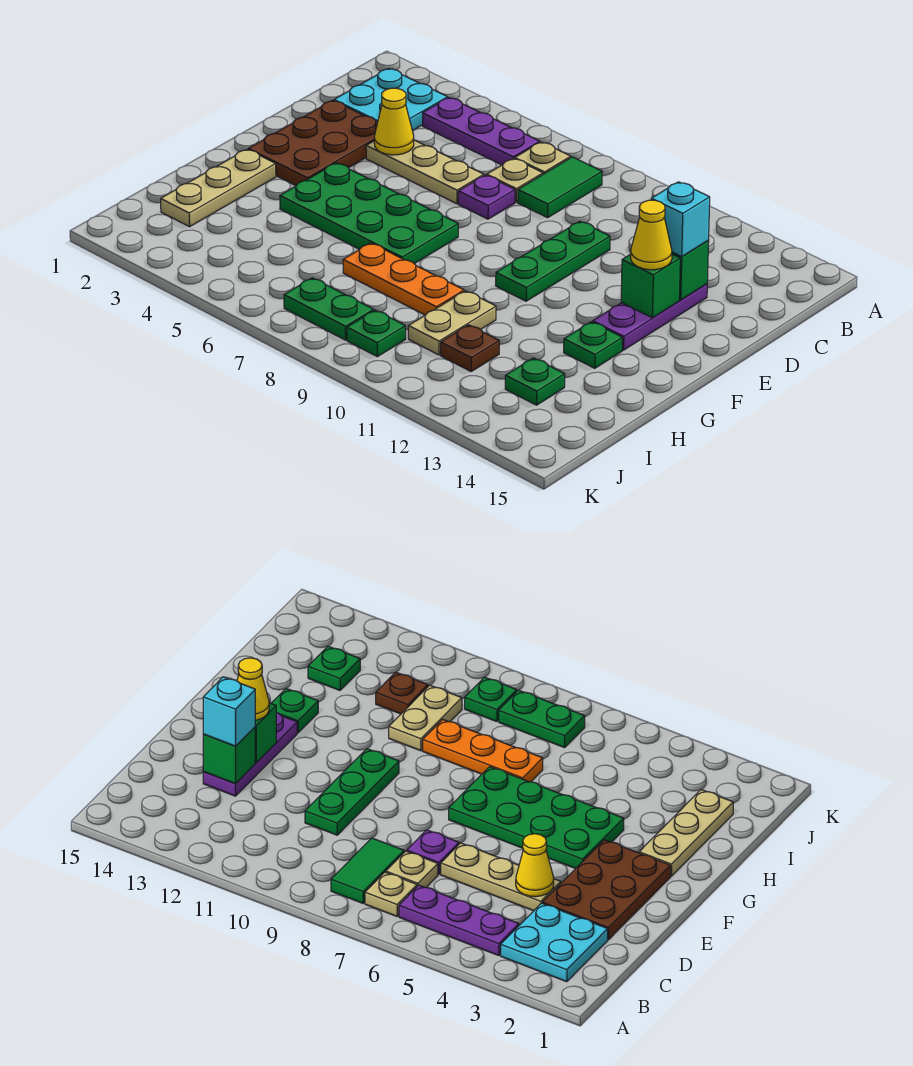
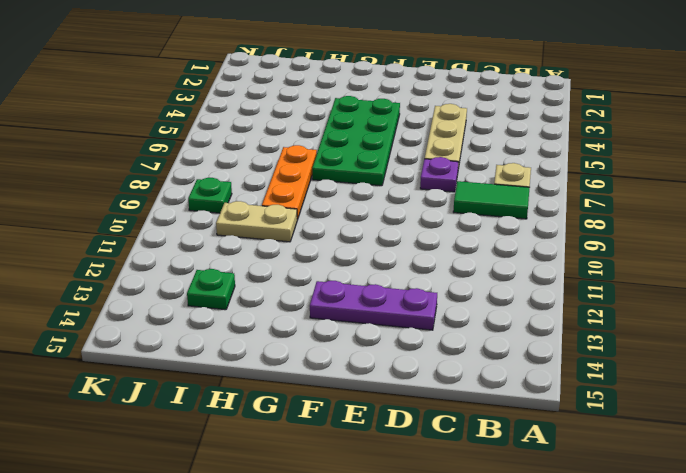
none -> cyan 2x2 plate [334,68,448,131]
none -> purple 1x3 plate [423,98,540,165]
none -> tan 1x1 plate [487,158,543,202]

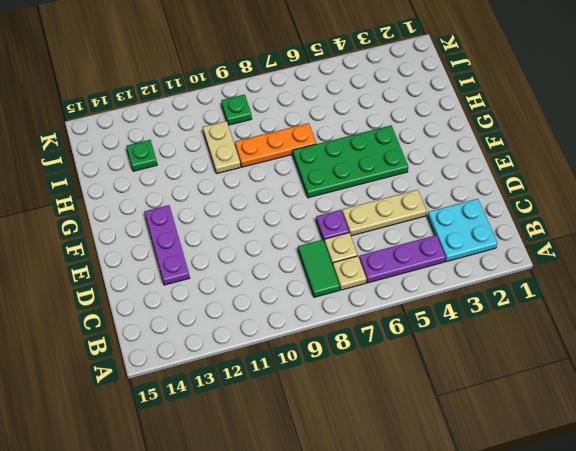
none -> brown 2x3 plate [248,100,378,186]
none -> green 1x3 plate [496,221,610,301]
none -> tan 1x3 plate [161,149,276,227]

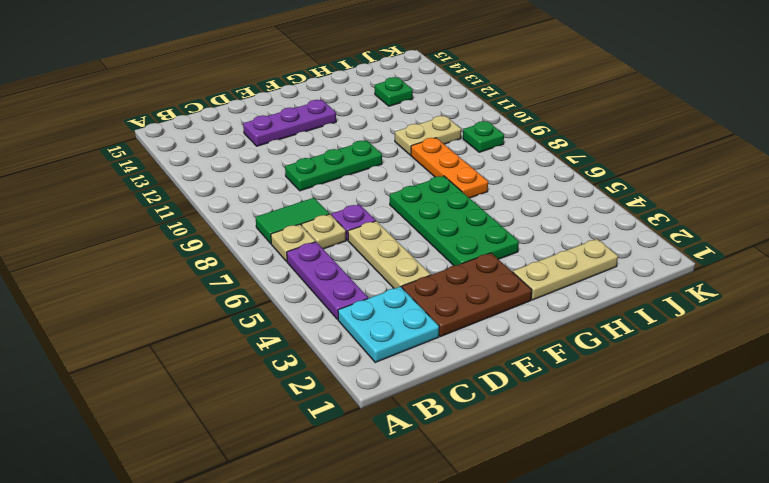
none -> green 1x1 plate [564,322,622,368]
none -> brown 1x1 plate [441,325,499,371]
none -> green 1x2 plate [284,278,374,340]

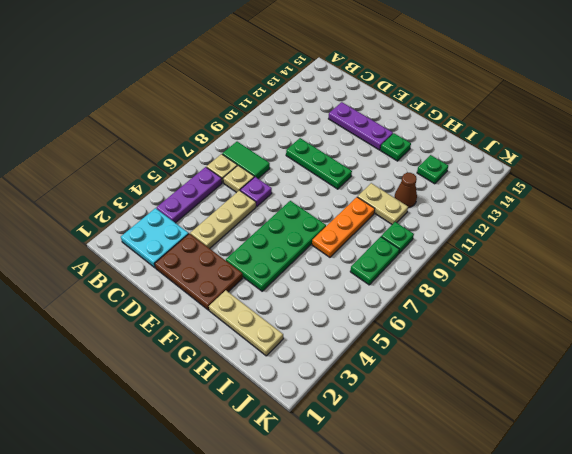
brown 1x1 cone [394,173,417,208] -> brown 1x1 plate [441,325,499,371]
none -> yellow 1x1 cone [374,88,414,155]
none -> green 1x1 brick [672,241,709,300]
none -> green 1x1 brick [621,254,680,318]

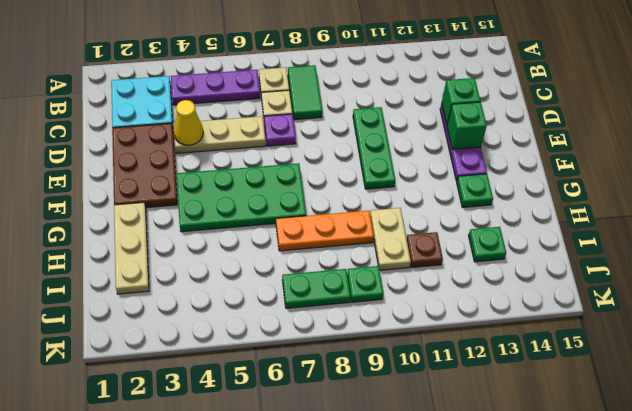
none -> cyan 1x1 brick [651,182,710,256]
none -> yellow 1x1 cone [631,200,672,270]

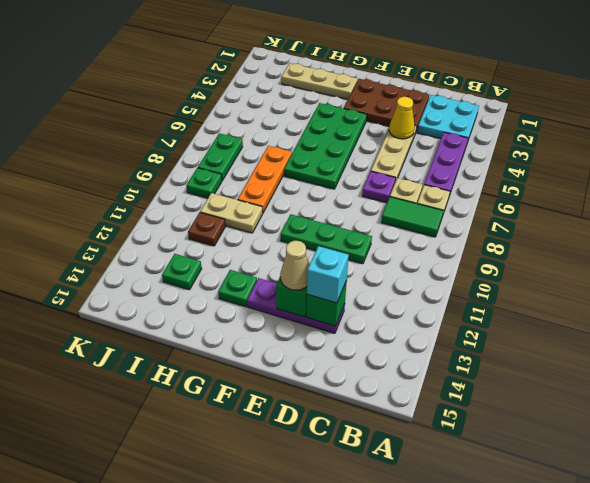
tan 1x1 cone [280,241,309,290] -> yellow 1x1 cone [631,200,672,270]

